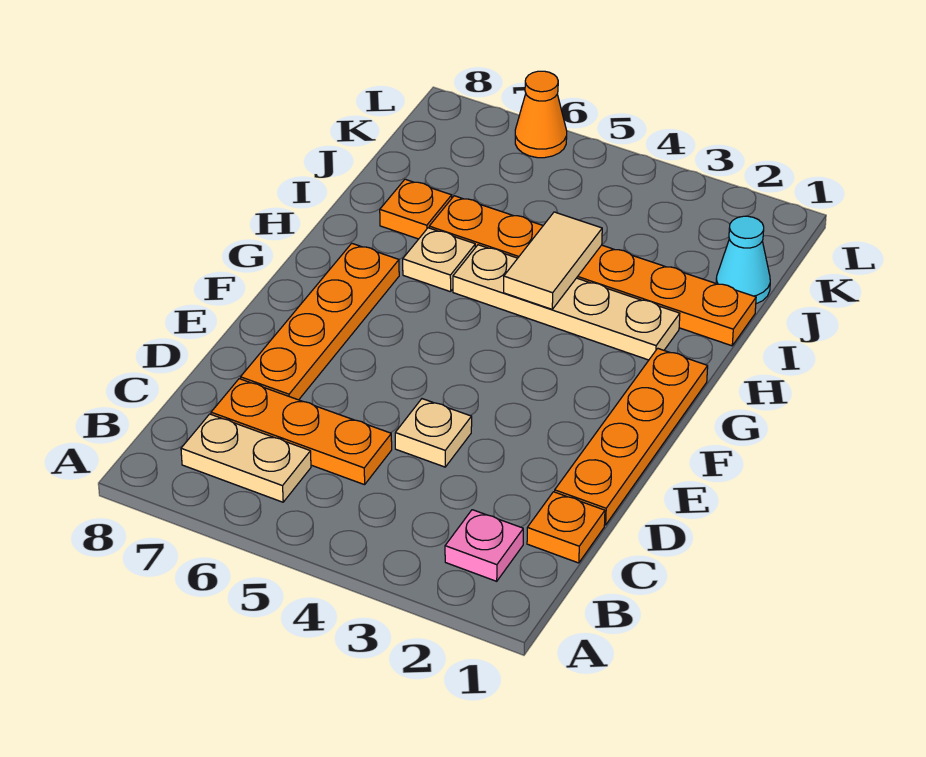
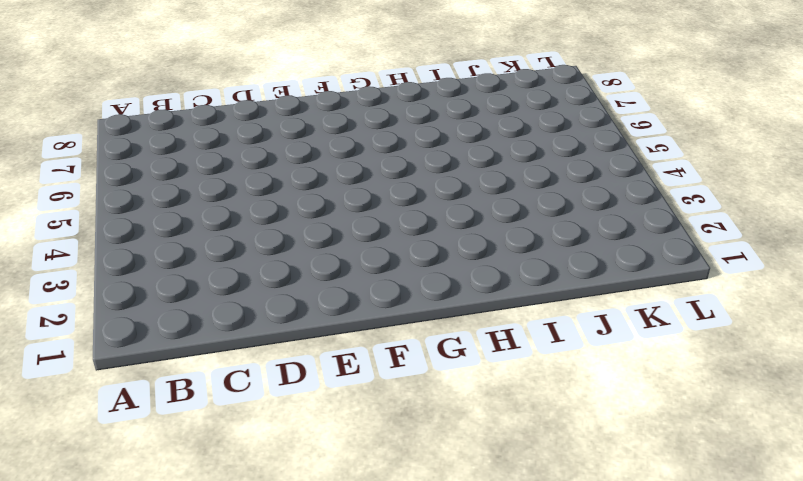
none -> pink 1x1 plate [445,510,523,581]
none -> tan 1x2 plate [181,414,311,502]
none -> orange 1x1 plate [527,492,605,563]

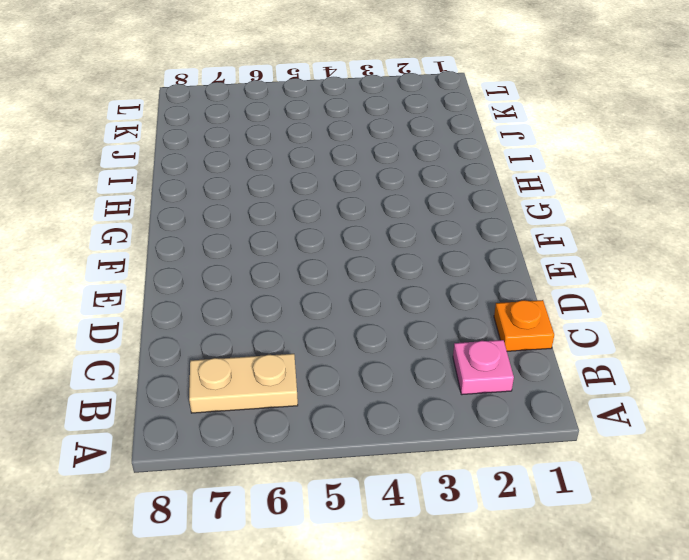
none -> orange 1x3 plate [211,379,392,485]
none -> orange 1x4 plate [555,348,708,525]
none -> tan 1x1 plate [395,399,472,467]

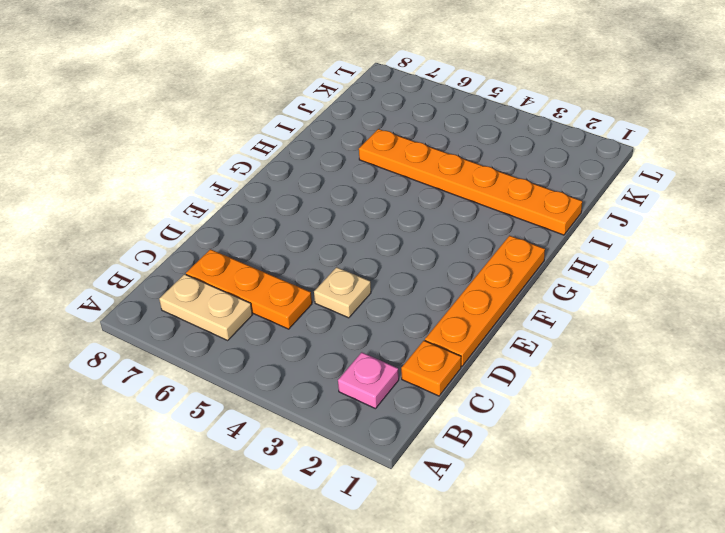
none -> orange 1x4 plate [241,243,399,400]
none -> tan 1x4 plate [453,245,680,360]
none -> tan 1x1 plate [403,228,475,292]

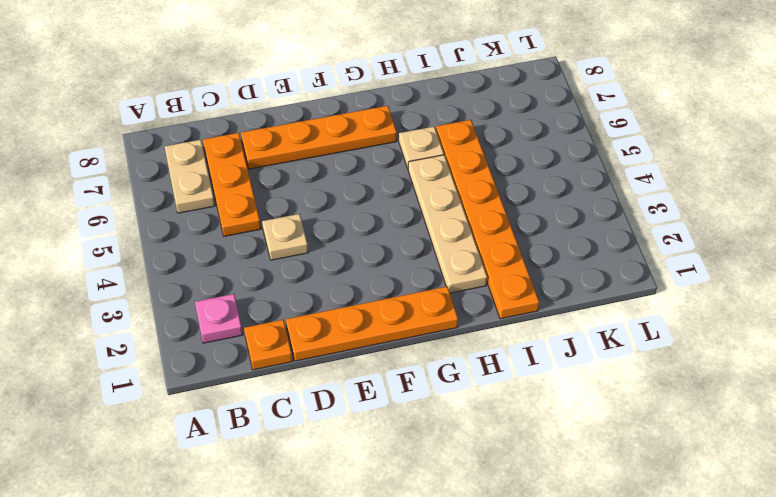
none -> orange 1x1 plate [380,179,452,239]
none -> cyan 1x1 cone [716,216,770,304]
none -> orange 1x1 cone [515,71,567,158]

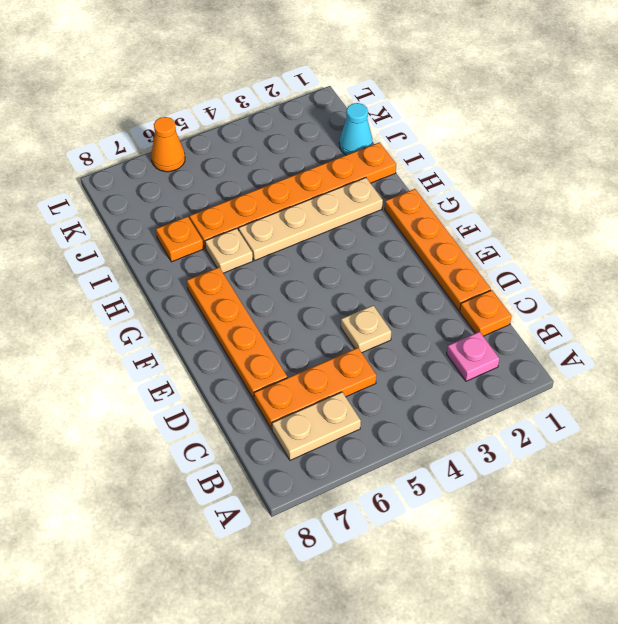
none -> tan 1x2 tile [504,212,602,309]

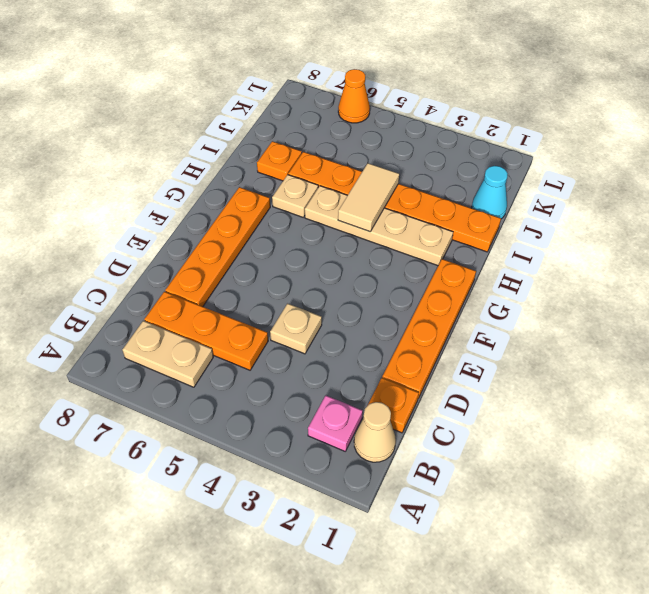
tan 1x1 cone [354,402,396,462] -> none

